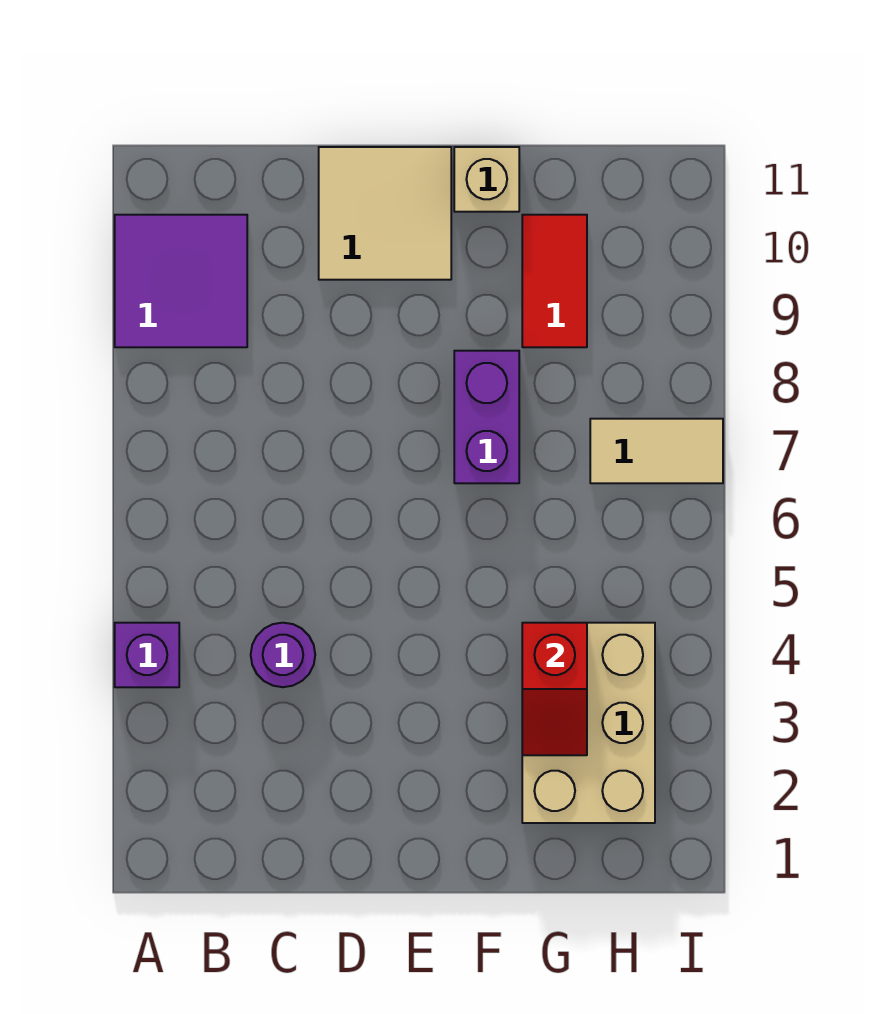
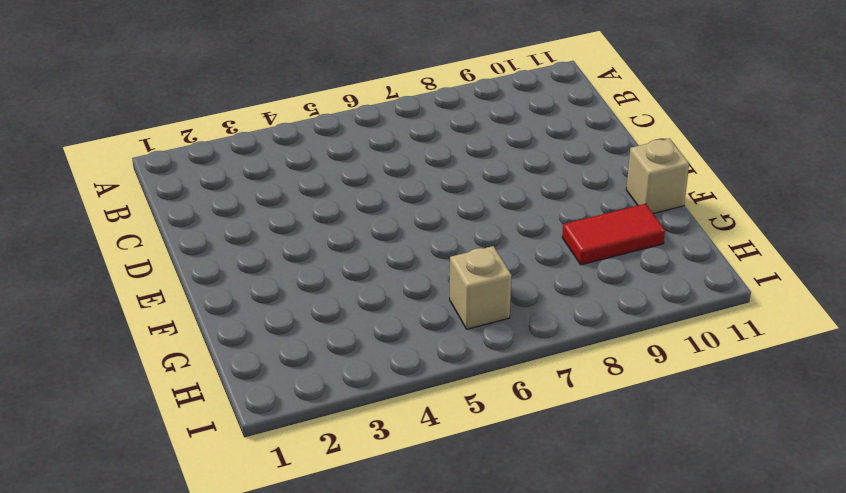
tan 1x1 brick [450,246,512,329] -> none
none -> purple 1x1 brick [115,623,179,687]
none -> purple 2x2 tile [115,215,247,347]

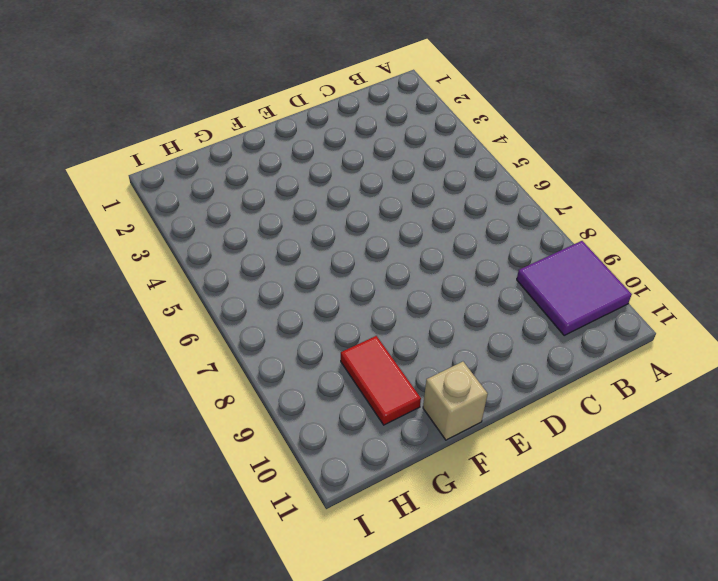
none -> purple 1x1 brick [115,623,179,687]
none -> purple 1x1 round brick [251,623,315,687]

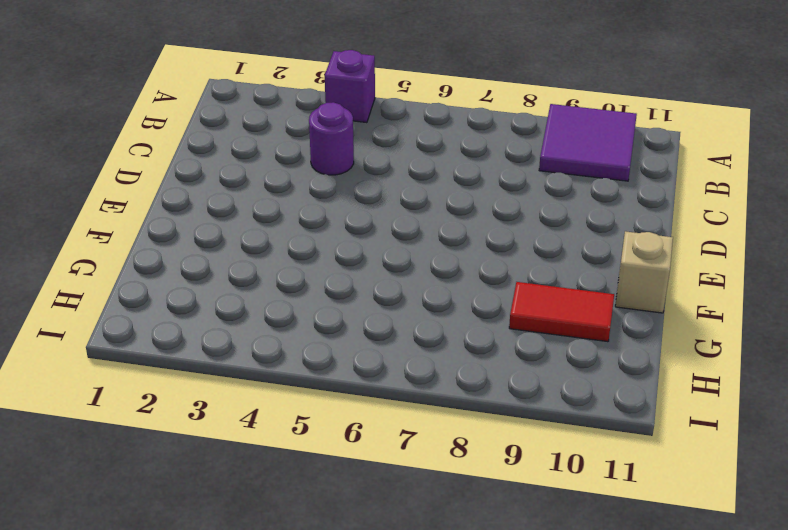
none -> tan 2x2 tile [319,147,451,280]
none -> purple 1x2 brick [454,351,519,483]

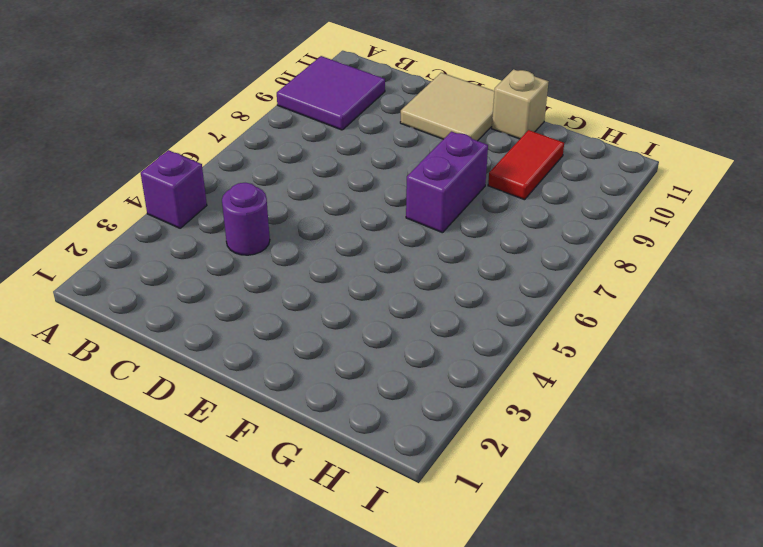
none -> tan 2x3 brick [522,623,655,823]
none -> tan 1x2 tile [590,419,723,483]

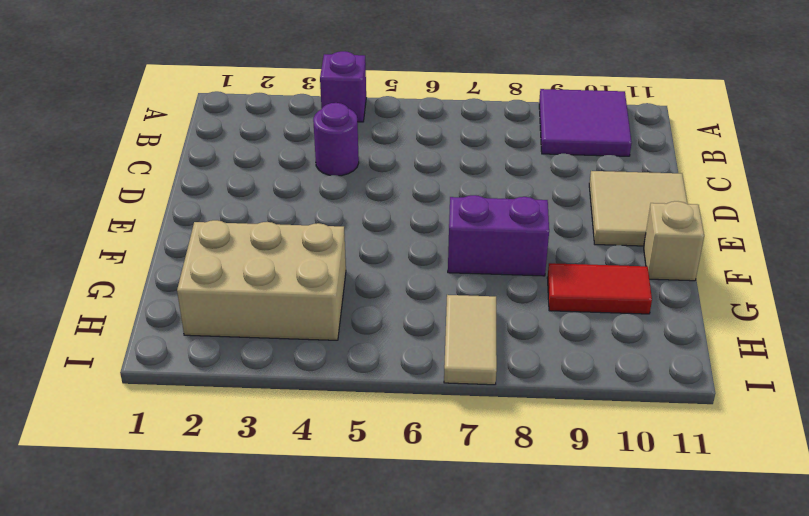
none -> red 1x2 slope [522,623,587,755]

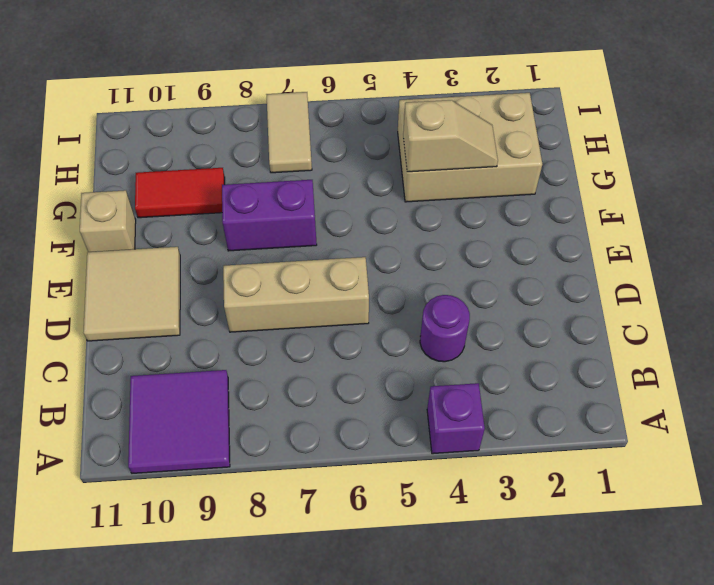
tan 1x3 brick [223,257,369,332] -> none
tan 1x2 slope [403,100,498,172] -> red 1x2 slope [522,623,587,755]

